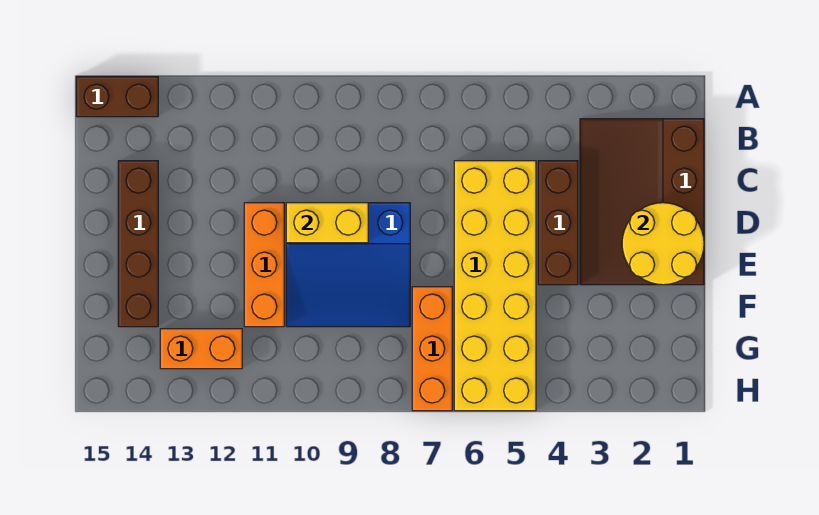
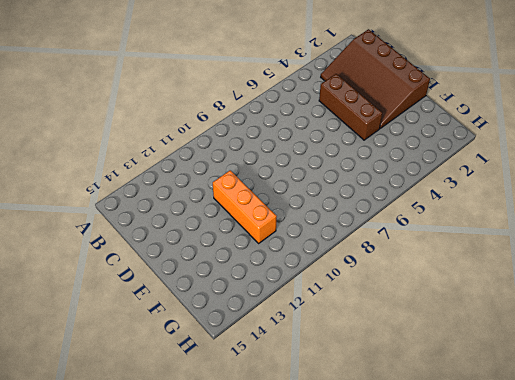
none -> brown 1x2 brick [76,77,158,117]
none -> yellow 2x6 brick [454,161,536,411]

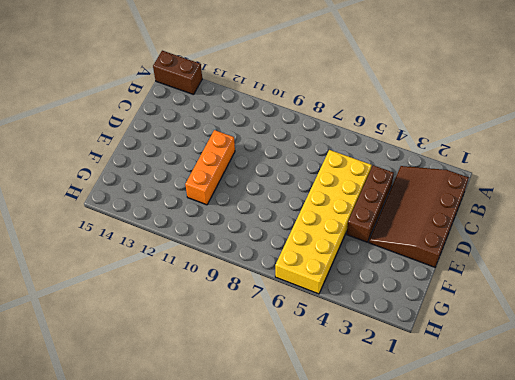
none -> brown 1x4 brick [118,161,158,327]
none -> blue 3x3 slope [286,203,410,327]

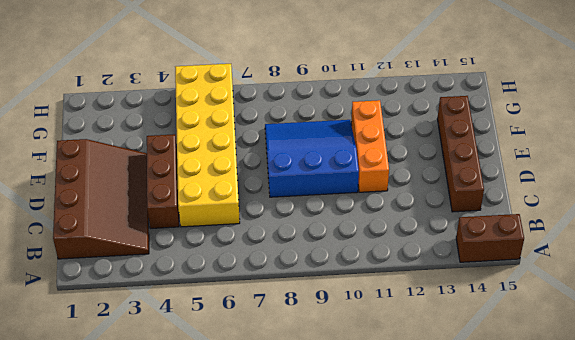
none -> orange 1x3 brick [412,287,452,411]
none -> orange 1x2 brick [160,329,242,369]

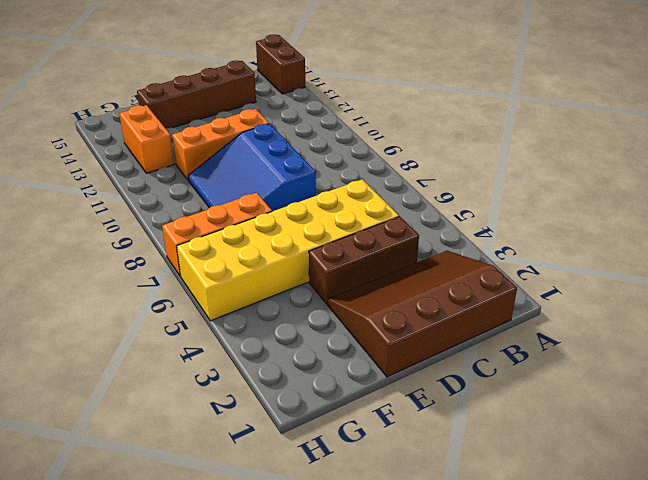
none -> yellow 2x2 round brick [622,203,704,285]
none -> yellow 1x2 brick [286,203,368,243]

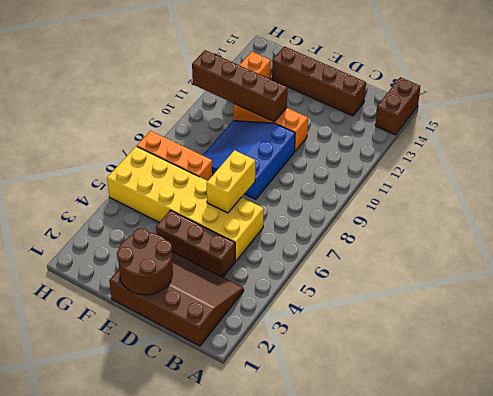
brown 2x2 round brick [117,229,173,295] -> yellow 2x2 round brick [622,203,704,285]
yellow 1x2 brick [207,150,255,213] -> yellow 1x2 brick moved to [286,203,368,243]
brown 1x4 brick [192,50,287,122] -> none

